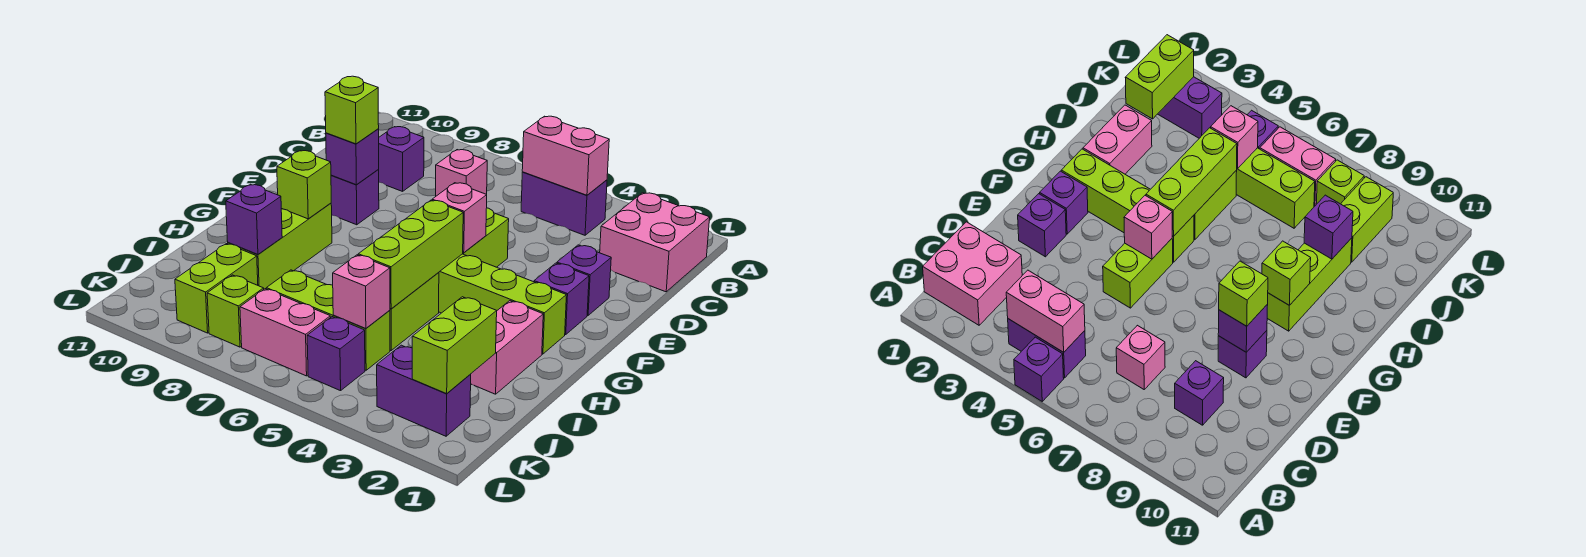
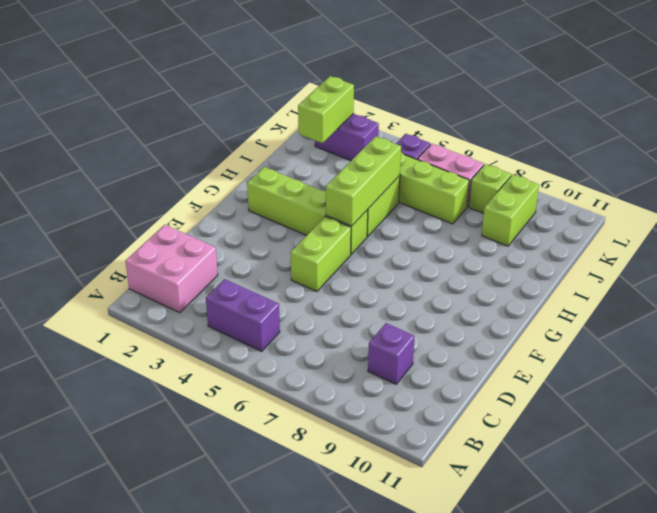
none -> purple 1x1 brick [1014,337,1064,401]
none -> pink 1x1 brick [436,150,487,196]
none -> purple 1x1 brick [557,245,611,315]

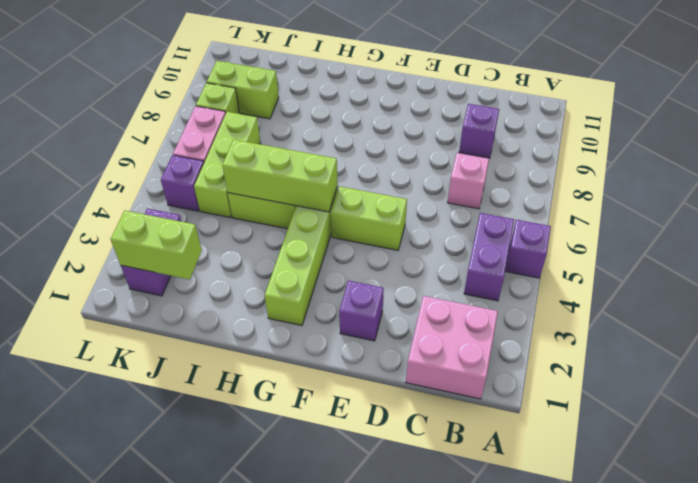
none -> purple 1x1 brick [331,169,379,225]
none -> purple 1x1 brick [534,263,589,335]
none -> lime 1x3 brick [228,203,332,289]

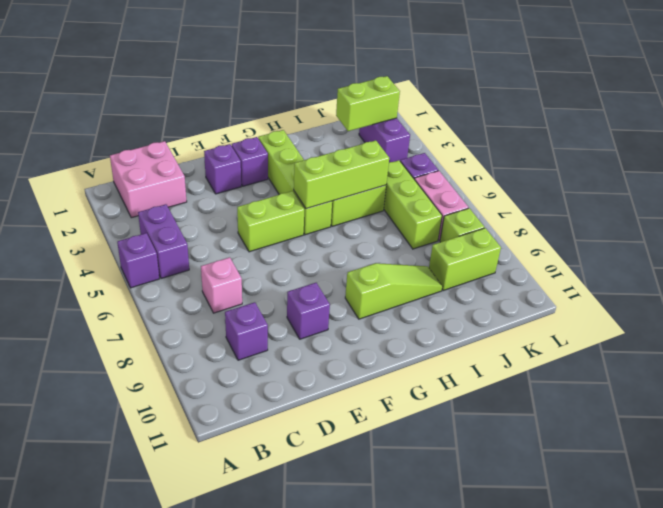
lime 1x3 slope [345,263,442,319] -> lime 1x3 brick [228,203,332,289]
none -> pink 1x2 brick [471,301,543,394]
none -> pink 1x2 brick [522,116,609,195]
none -> purple 1x1 brick [326,129,379,185]

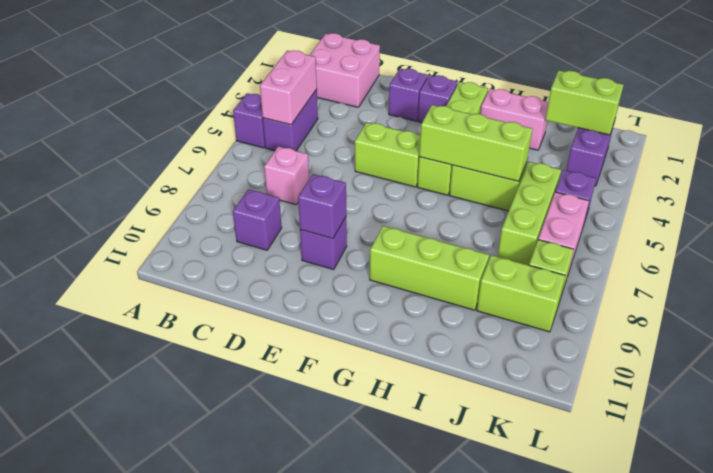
none -> pink 1x1 brick [432,183,487,253]
none -> lime 1x1 brick [277,151,331,219]
none -> purple 1x1 brick [226,184,282,255]

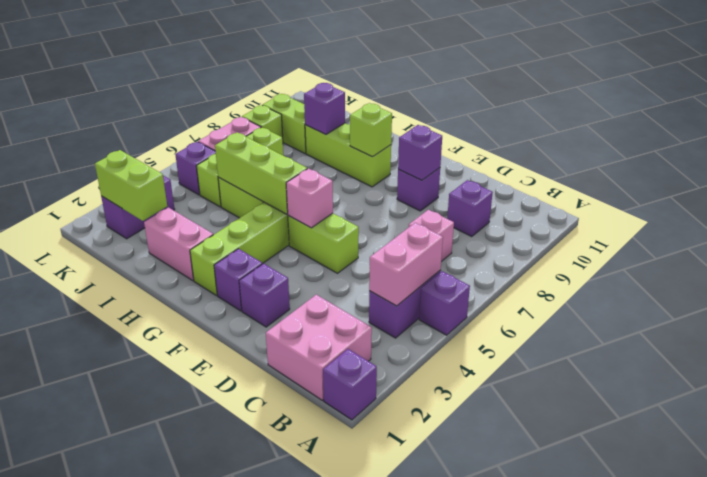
purple 1x1 brick [323,349,377,420] -> none
none -> pink 1x1 brick [333,255,390,328]
none -> lime 1x1 brick [325,76,379,144]

